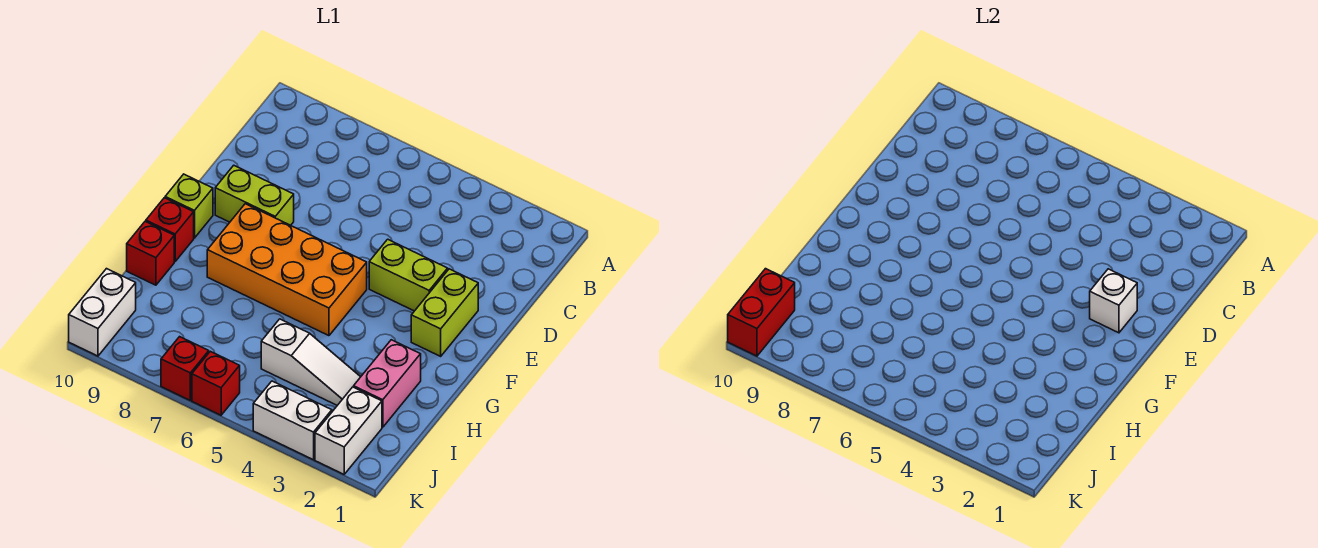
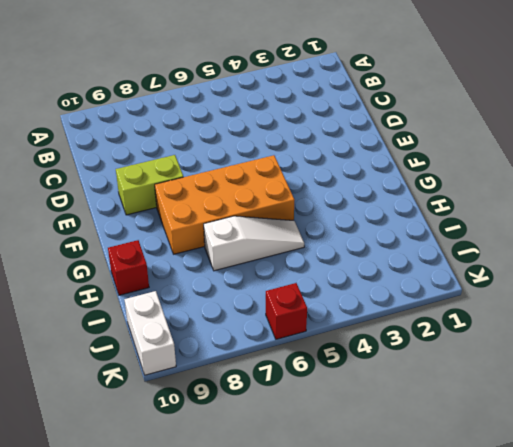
white 1x3 slope [204,216,304,271] -> white 1x3 slope moved to [261,319,360,405]
none -> lime 1x2 brick [411,269,478,356]
none -> lime 1x2 brick [369,239,448,311]
none -> lime 1x1 brick [165,174,213,238]

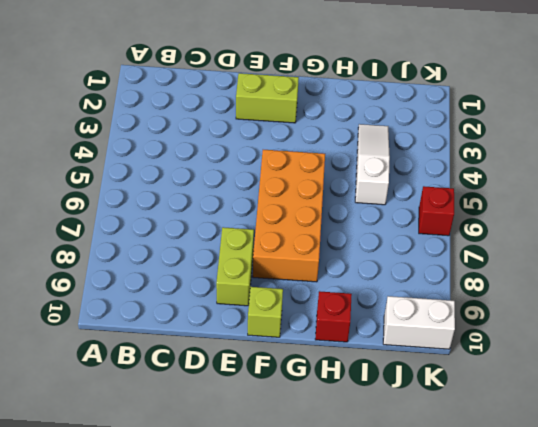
none -> lime 1x2 brick [369,239,448,311]
none -> red 1x1 brick [146,198,194,261]
none -> pink 1x2 brick [354,340,421,427]

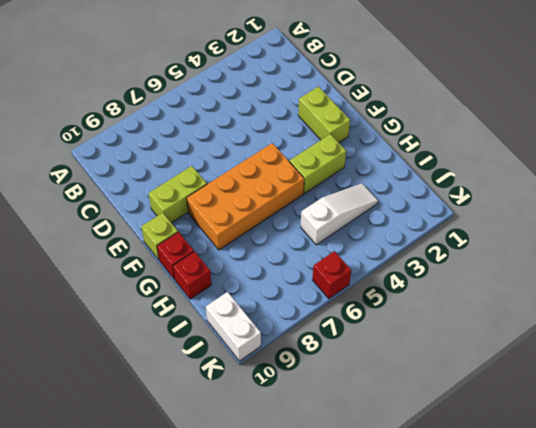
lime 1x2 brick [289,134,346,194] -> lime 1x2 brick moved to [369,239,448,311]
none -> pink 1x2 brick [354,340,421,427]
none -> white 1x2 brick [315,387,382,474]
none -> white 1x2 brick [253,381,332,460]

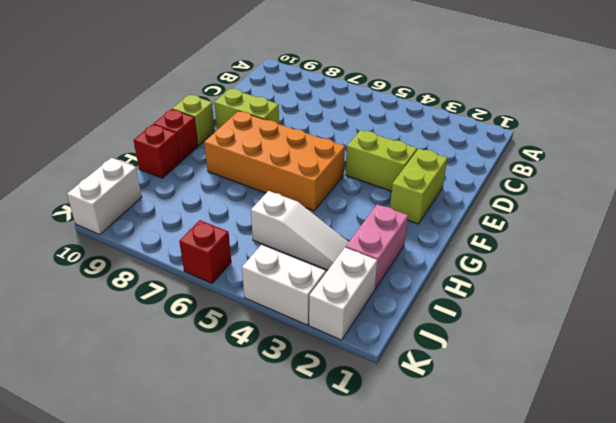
none -> red 1x1 brick [161,337,209,400]
none -> white 1x1 brick [1090,269,1137,333]
none -> red 1x2 brick [728,269,795,356]

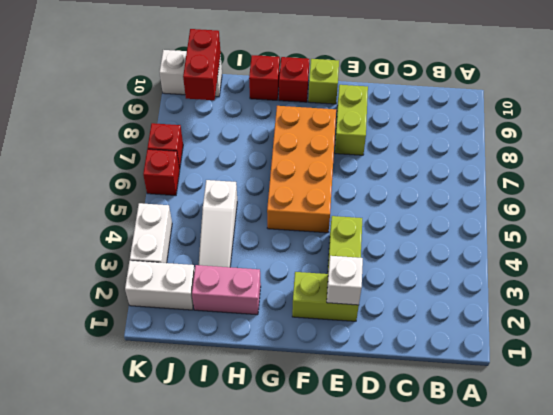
red 1x2 brick [183,29,221,100] -> red 1x2 brick turned to [728,269,795,356]

